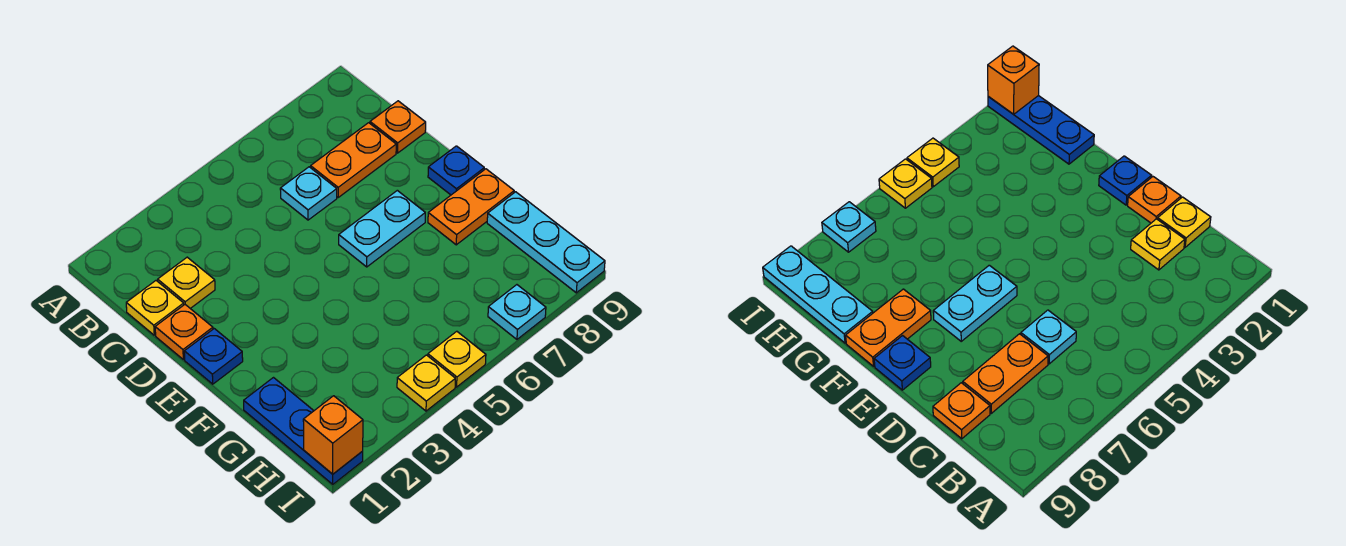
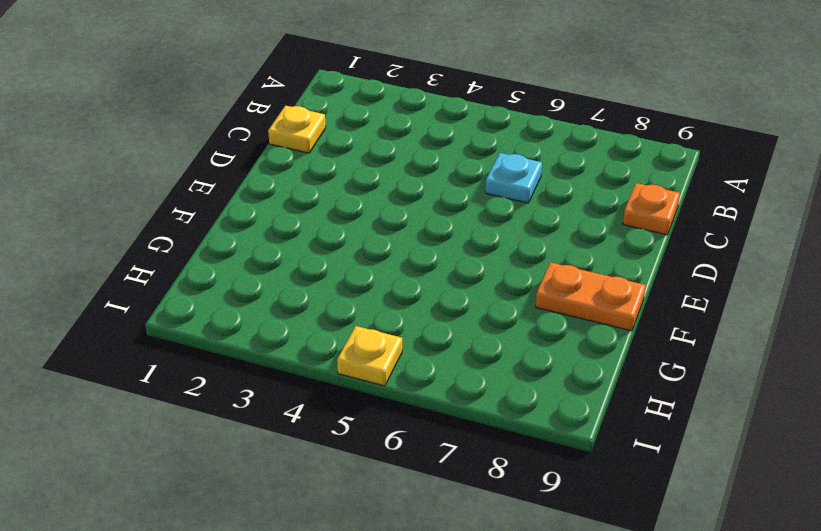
none -> yellow 1x1 plate [158,257,215,308]
none -> orange 1x2 plate [311,123,396,197]
none -> orange 1x1 plate [155,305,213,360]

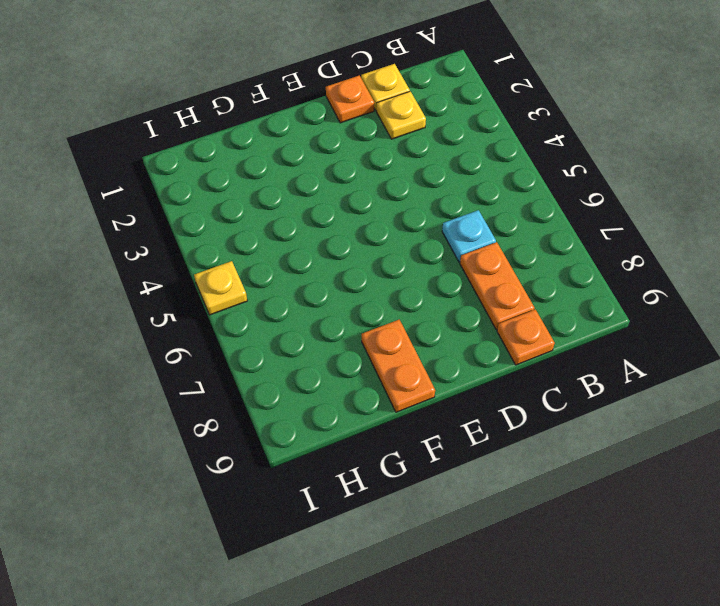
none -> blue 1x1 plate [184,329,243,384]
none -> cyan 1x2 plate [339,190,425,267]
none -> blue 1x1 plate [428,146,484,195]

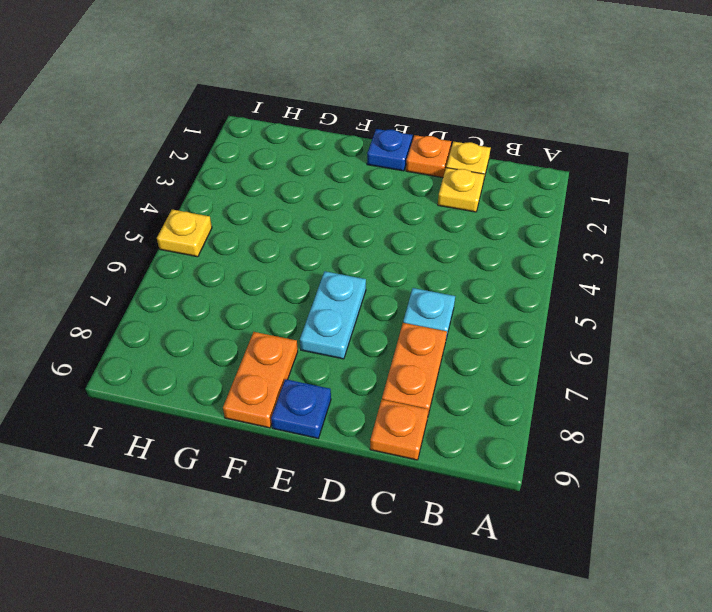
none -> blue 1x3 plate [244,378,363,484]
none -> cyan 1x3 plate [487,192,605,293]
none -> yellow 1x1 plate [397,355,455,411]

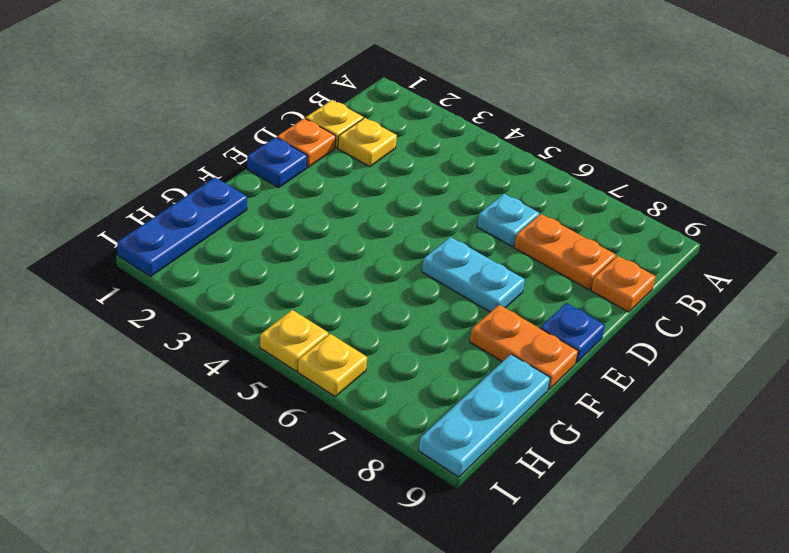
yellow 1x1 plate [298,334,367,397] -> yellow 1x1 plate moved to [397,355,455,411]
none -> cyan 1x1 plate [488,285,546,339]
none -> orange 1x1 brick [303,396,363,474]

